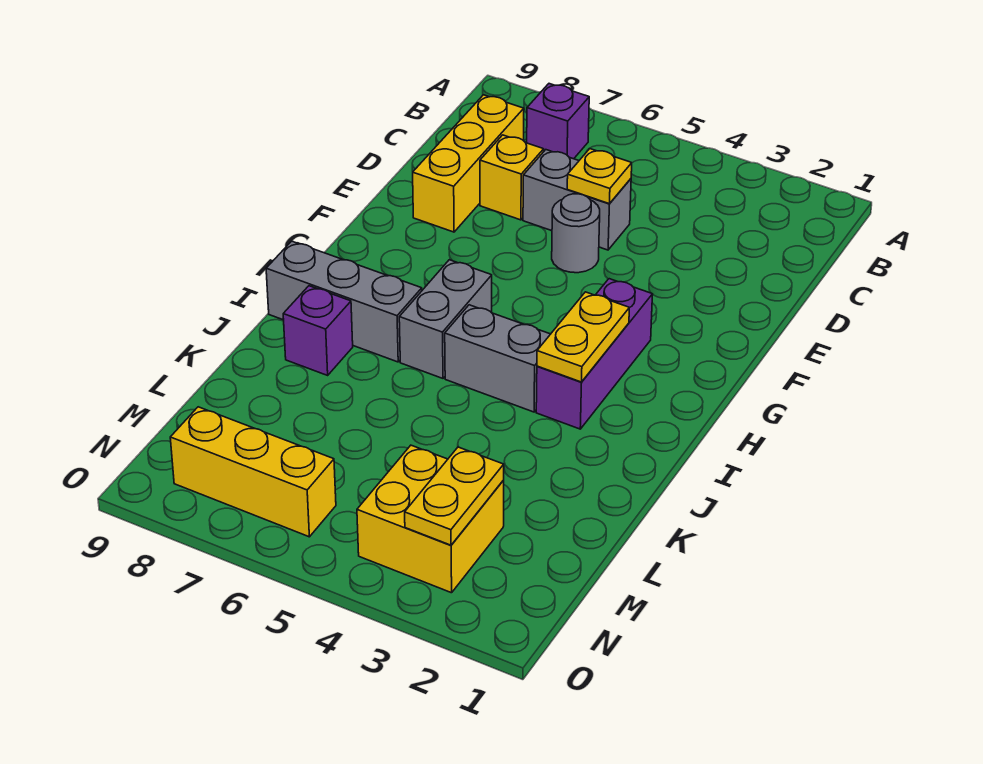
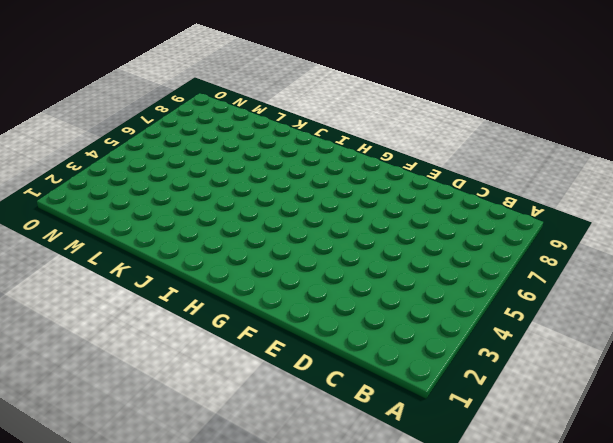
none -> purple 1x1 brick [527,84,589,159]
none -> yellow 1x3 brick [413,95,524,232]
none -> grey 1x2 brick [523,150,631,250]

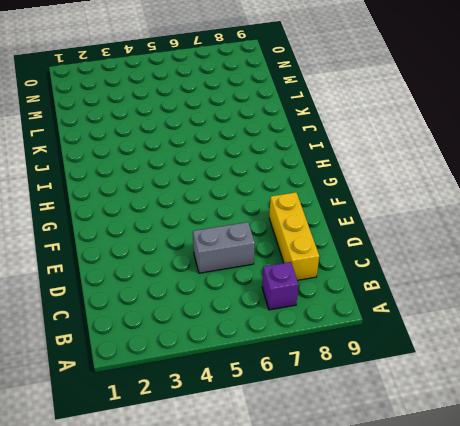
none -> yellow 1x1 brick [480,135,544,220]
none -> grey 1x1 round brick [552,194,600,273]
none -> purple 1x3 brick [536,279,653,429]

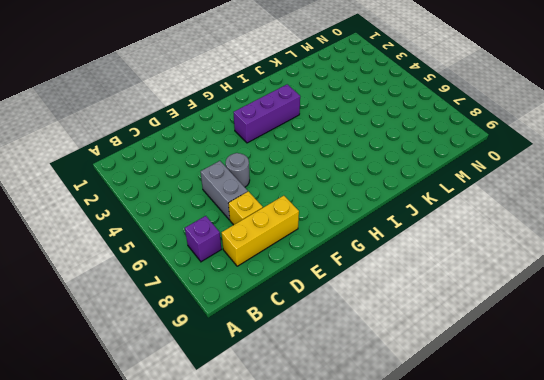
none -> grey 1x2 brick [399,260,492,378]
none -> grey 1x2 brick [445,305,550,412]
none -> grey 1x3 brick [266,241,422,362]

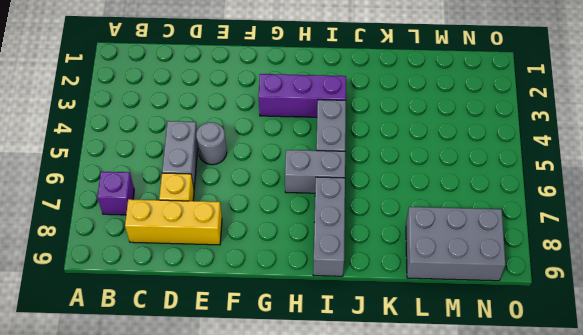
grey 2x3 brick [406,207,505,281] -> yellow 1x3 brick [170,407,336,537]
none -> purple 1x1 brick [283,286,353,375]
none -> yellow 2x2 brick [357,445,504,593]
none -> yellow 1x1 plate [567,149,632,204]

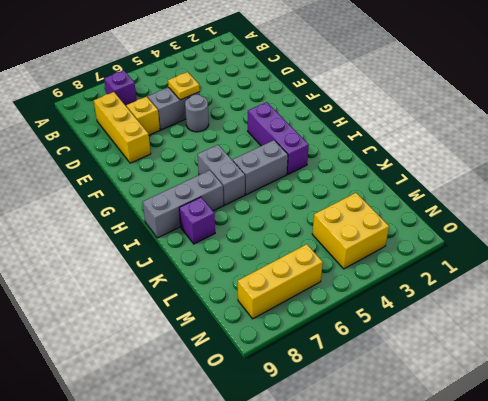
none -> yellow 1x2 plate [537,292,629,382]
none -> yellow 1x2 plate [405,447,504,545]

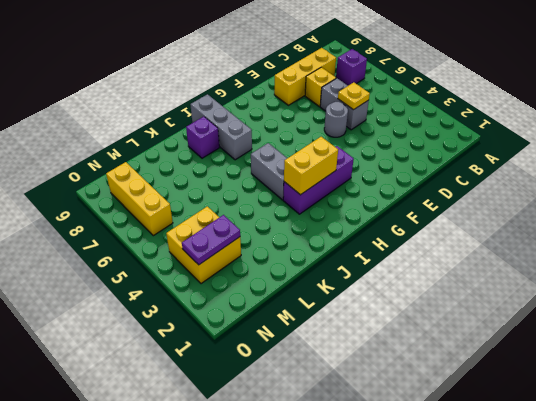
yellow 1x2 brick [284,137,338,195] -> yellow 1x2 plate [537,292,629,382]
purple 1x2 plate [182,215,240,265] -> yellow 1x2 plate [405,447,504,545]
none -> grey 1x2 brick [399,260,492,378]

